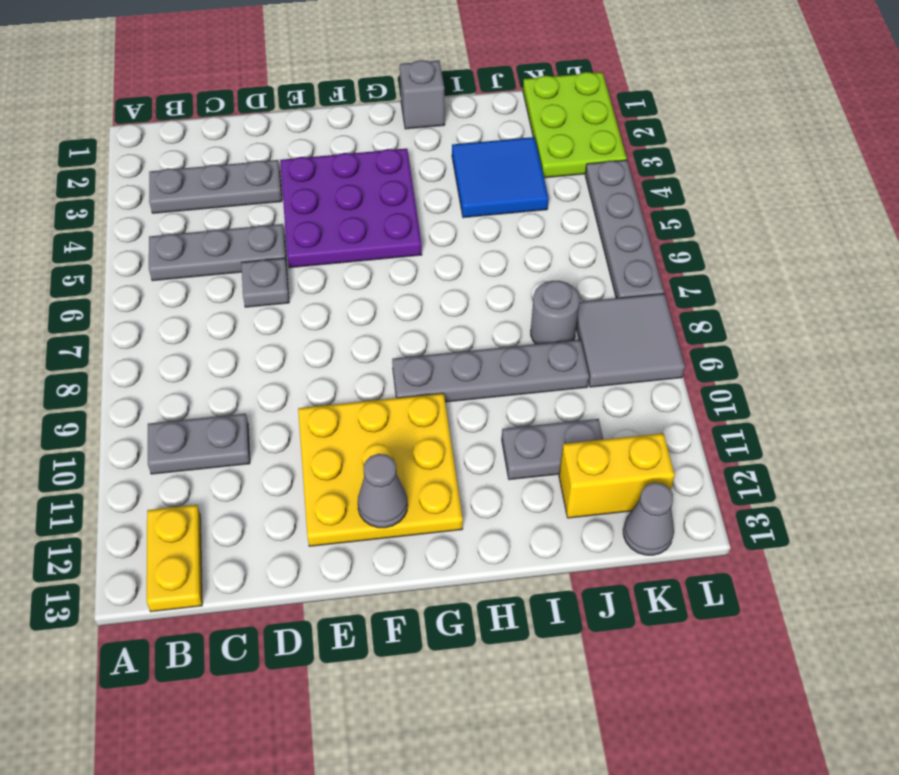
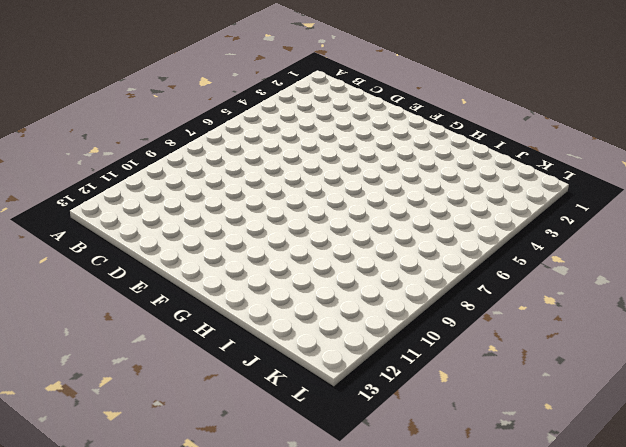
none -> grey 1x3 plate [149,160,282,213]
none -> grey 1x3 plate [149,224,287,281]
none -> grey 1x2 plate [148,414,250,474]

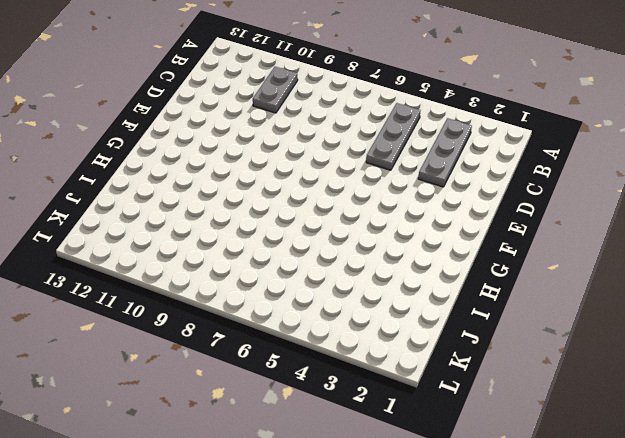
none -> yellow 1x2 plate [147,505,202,612]
none -> grey 1x1 plate [241,258,289,307]
none -> purple 3x3 plate [280,149,422,268]

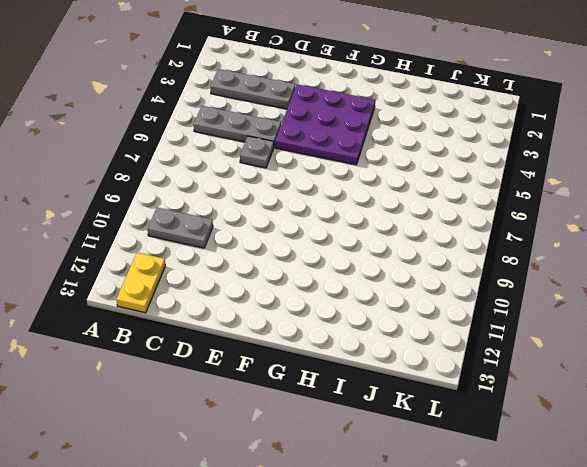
none -> yellow 3x3 plate [298,393,463,546]
none -> grey 1x4 plate [392,340,589,402]
none -> grey 1x1 brick [400,60,445,129]

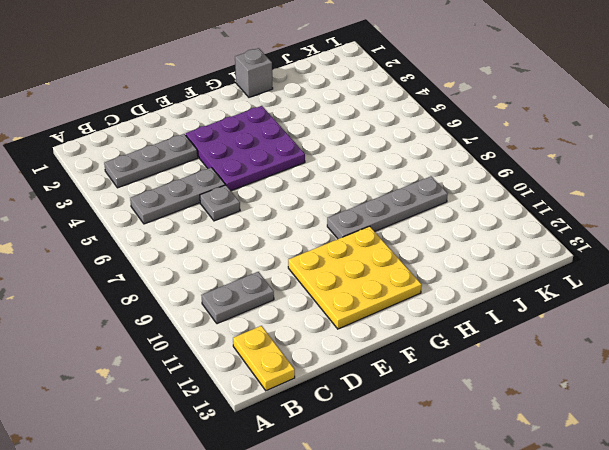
none -> blue 2x2 tile [452,137,549,218]
none -> grey 1x2 plate [502,419,603,480]
none -> grey 1x1 round brick [531,281,579,344]

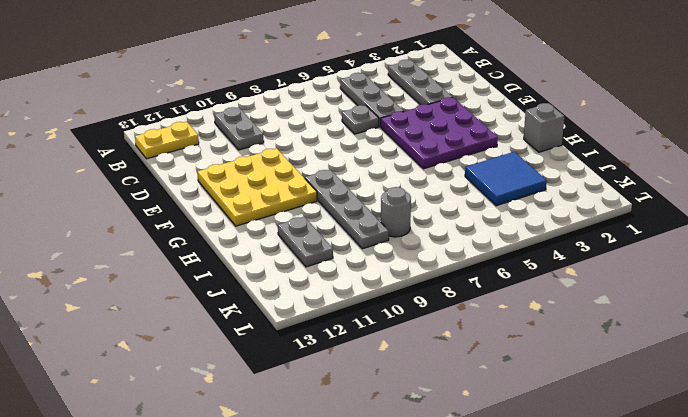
none -> yellow 1x2 brick [559,433,675,518]
none -> lime 2x3 plate [523,72,627,178]
none -> grey 2x2 tile [576,294,685,387]

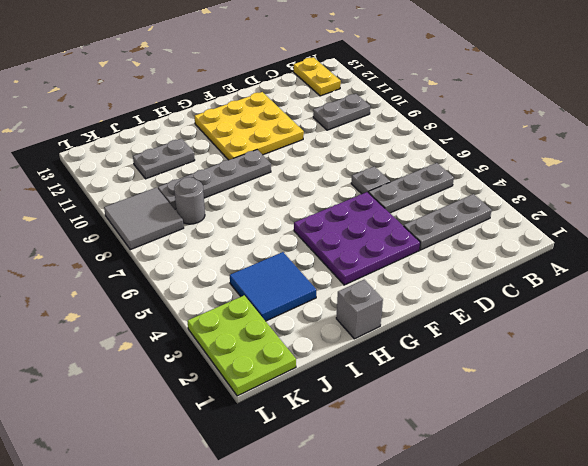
none -> yellow 1x2 brick [559,433,675,518]
none -> grey 1x1 cone [623,482,674,555]
none -> grey 1x4 plate [585,160,664,298]

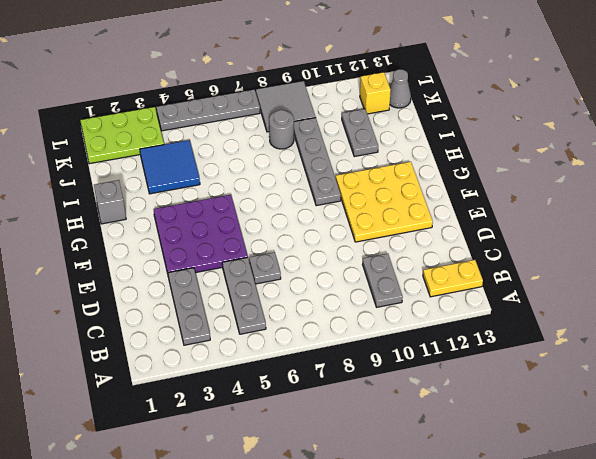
yellow 1x1 brick [360,72,391,114] -> yellow 1x2 brick [559,433,675,518]
none -> grey 1x1 cone [358,454,408,528]

